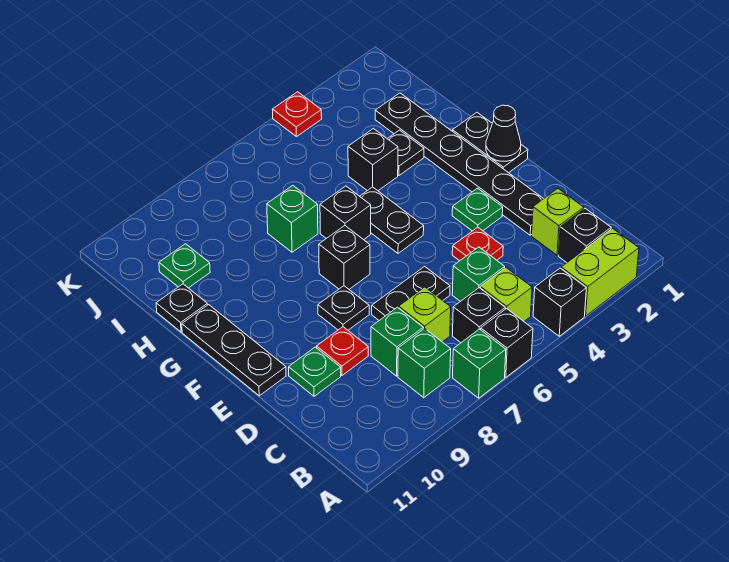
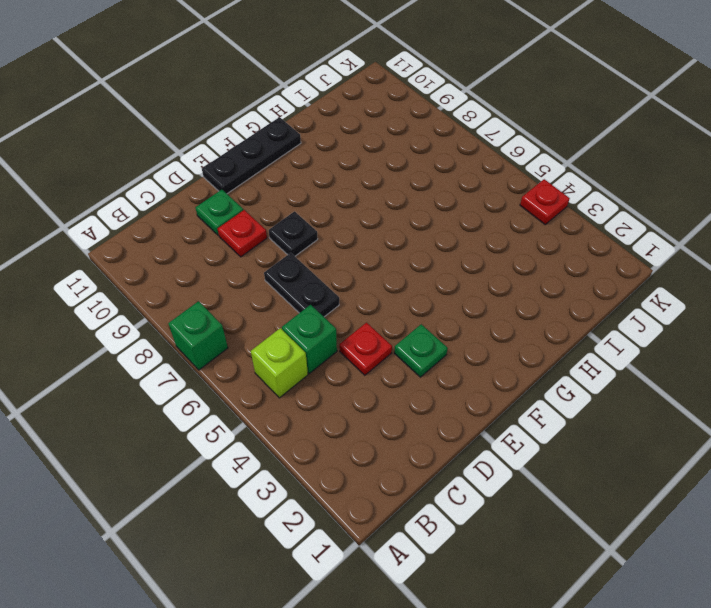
none -> lime 1x2 brick [561,228,639,316]
none -> black 1x1 brick [533,268,586,336]
none -> black 1x1 brick [481,308,533,377]
none -> black 1x1 brick [559,208,611,263]

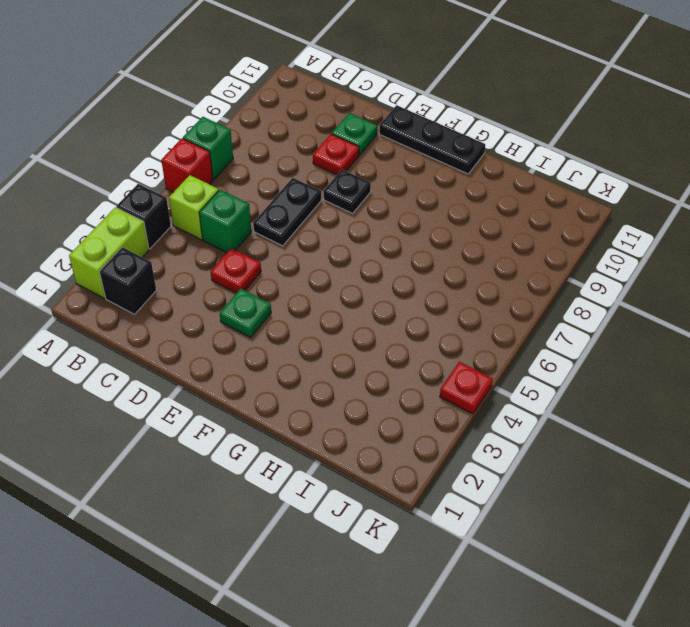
red 1x1 brick [161,139,213,192] -> black 1x1 brick [481,308,533,377]
none -> black 1x1 brick [452,288,505,343]
none -> green 1x1 brick [398,328,451,398]
none -> lime 1x1 brick [532,189,584,255]
none -> lime 1x1 brick [399,287,451,342]

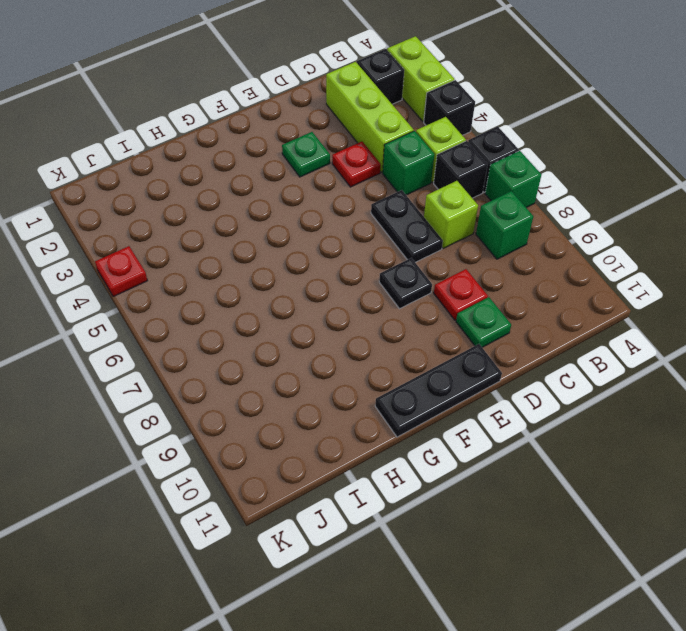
lime 1x3 brick [326,62,414,172] -> lime 1x1 brick [532,189,584,255]
none -> green 1x1 brick [371,307,423,376]
none -> black 1x6 plate [375,93,543,235]
none -> black 1x2 plate [452,112,528,173]
none -> black 1x2 plate [360,187,424,253]

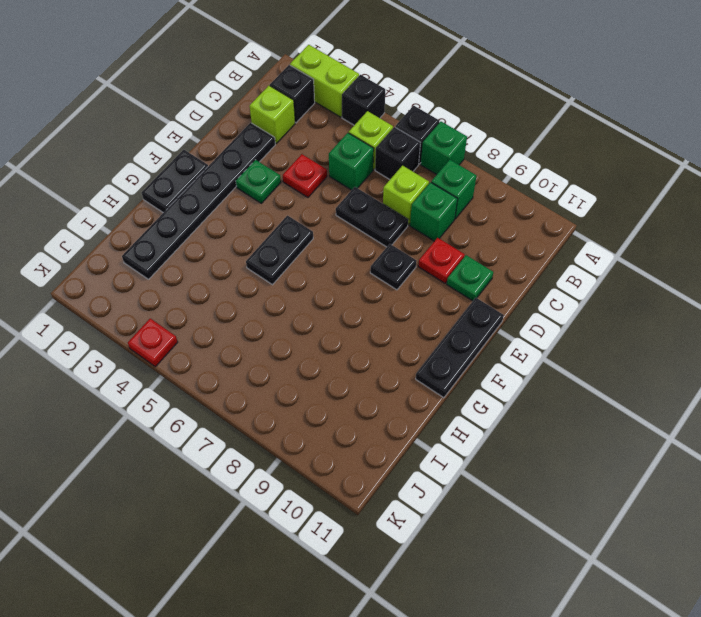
none -> black 1x1 brick [319,226,370,289]
none -> black 1x1 brick [320,186,371,240]
none -> black 1x1 plate [388,130,424,175]
none -> black 1x1 brick [348,129,398,191]

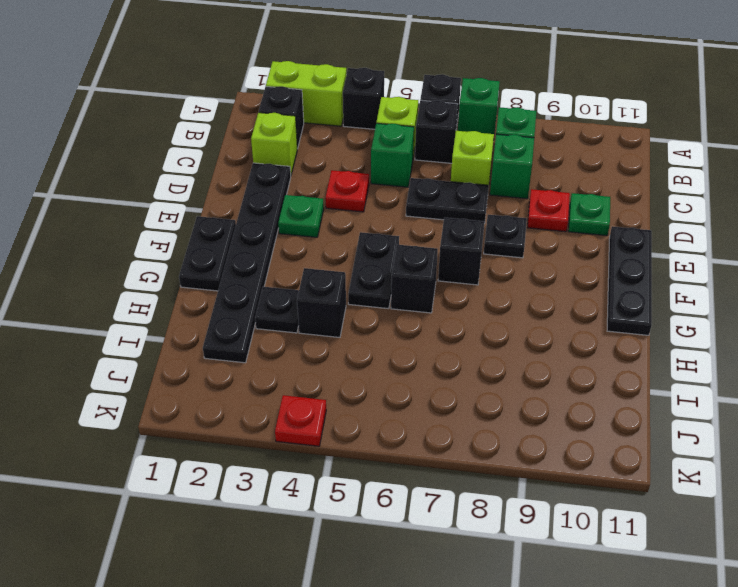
none -> green 1x1 brick [267,186,318,252]
none -> black 1x1 plate [156,284,207,332]
none -> green 1x1 plate [159,244,210,288]
none -> black 1x1 cone [486,105,521,161]

